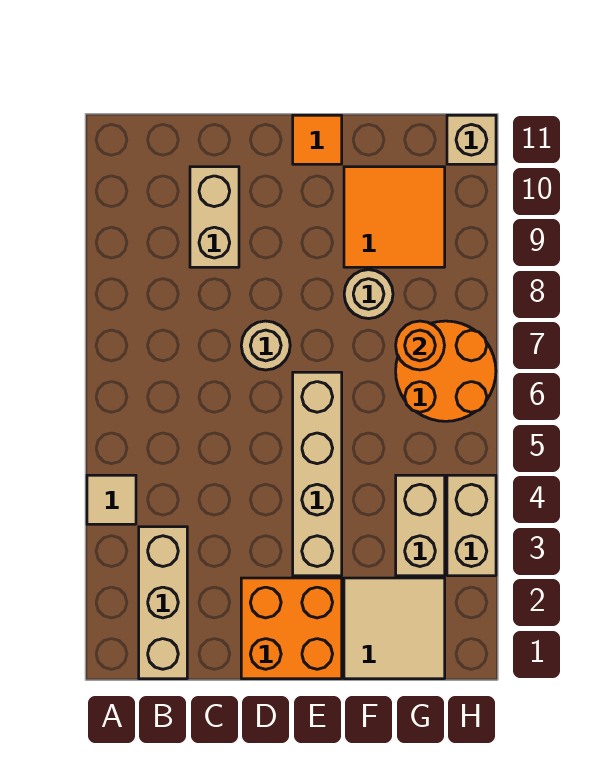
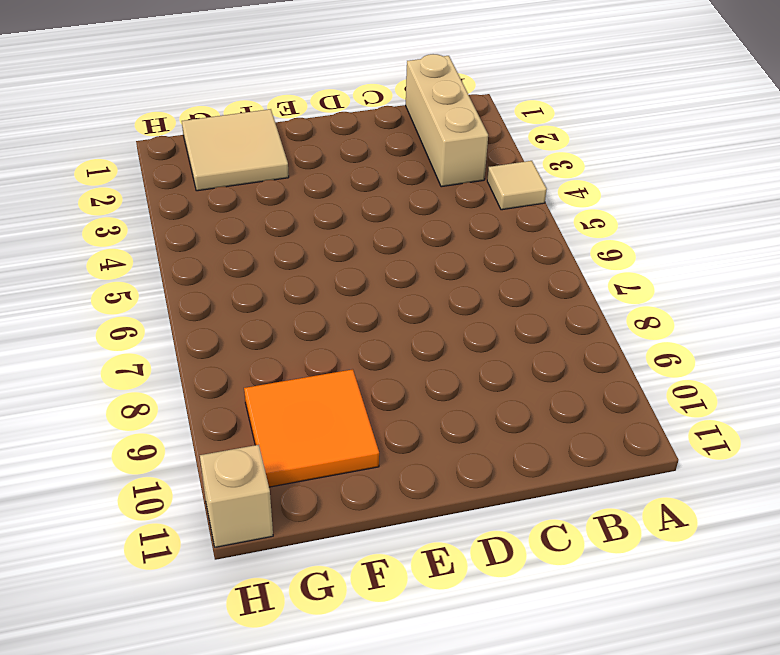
none -> tan 1x2 brick [190,167,239,267]
none -> orange 2x2 brick [241,578,342,679]
none -> tan 1x1 round brick [241,321,290,370]

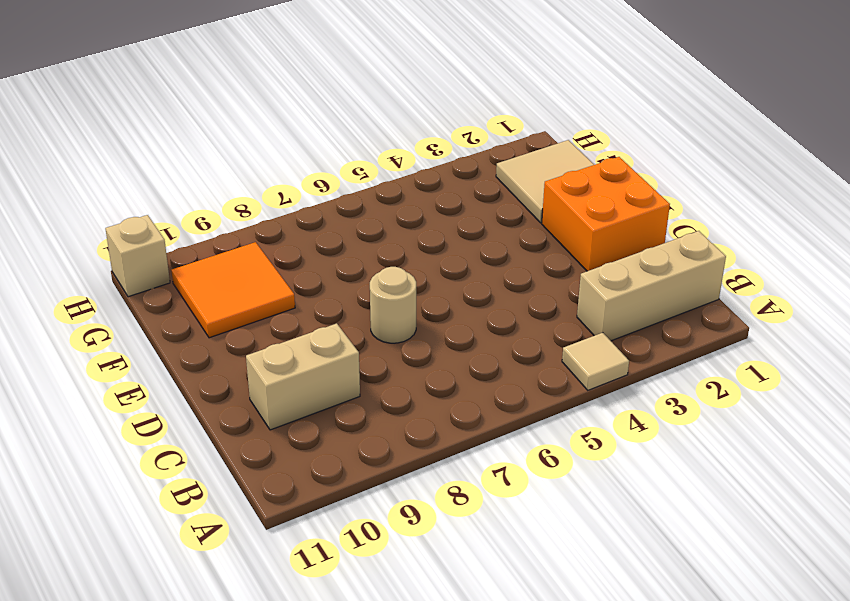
none -> tan 1x4 brick [293,372,342,576]
none -> orange 1x1 tile [293,115,342,164]
none -> tan 1x1 round brick [344,270,393,319]

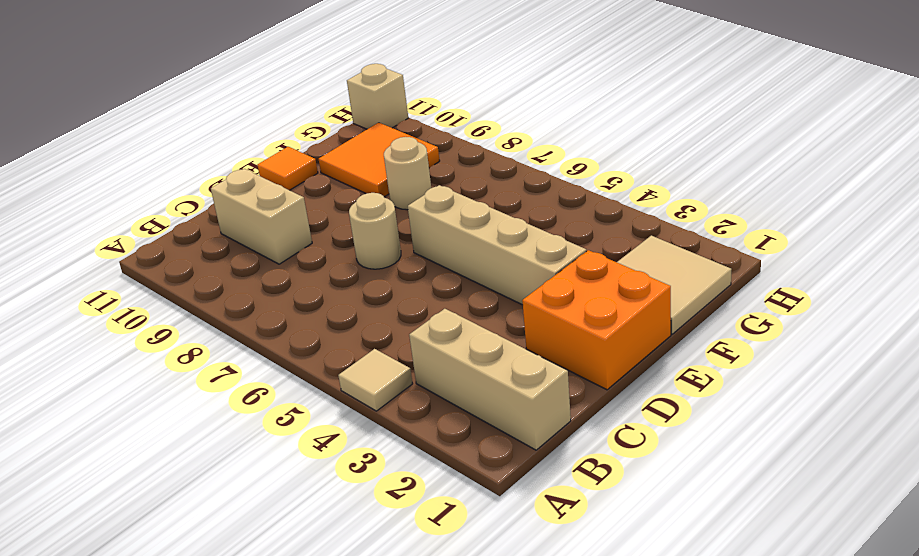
none -> tan 1x2 brick [396,475,445,576]
none -> orange 2x2 round brick [396,321,496,421]
none -> tan 1x2 brick [447,475,496,576]

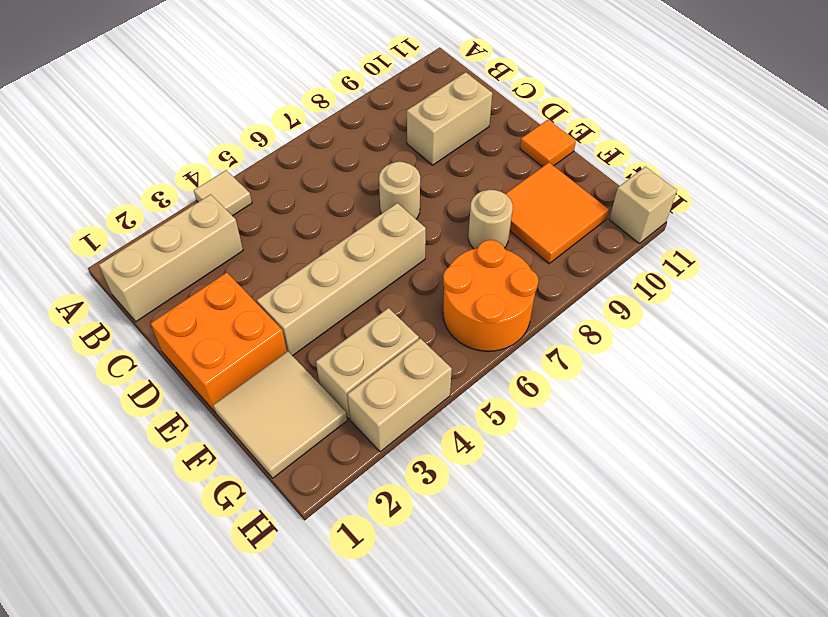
none -> orange 1x1 round brick [396,321,444,370]

